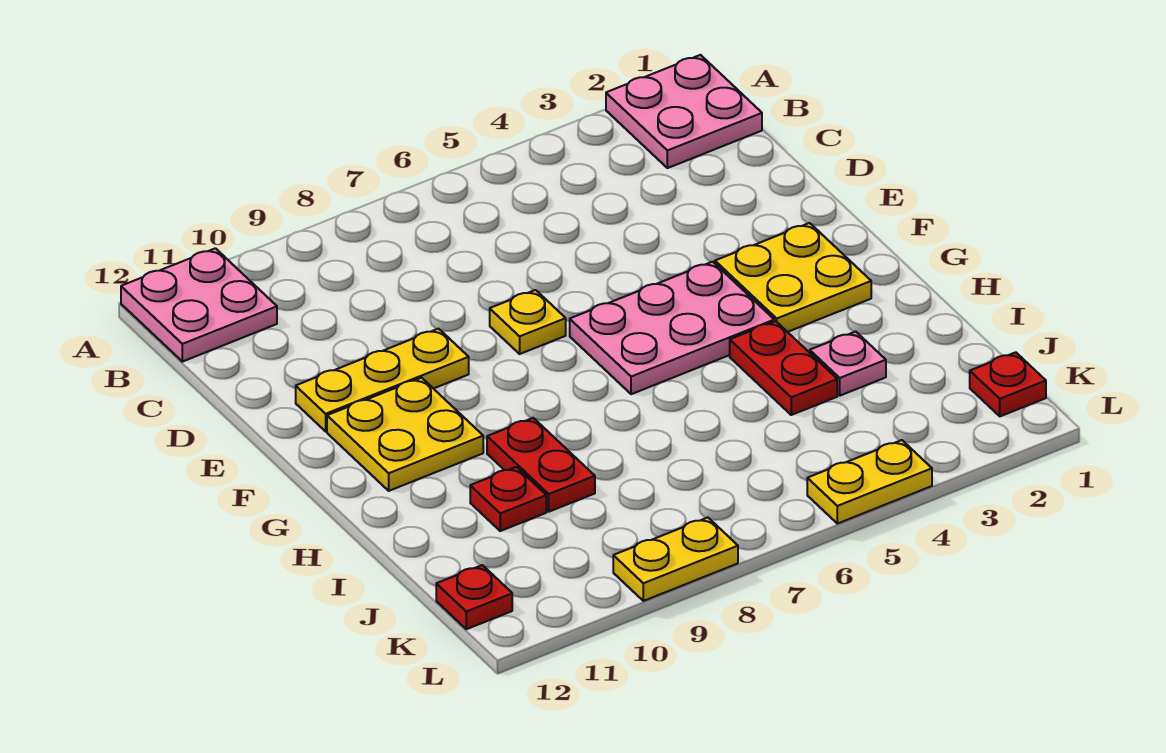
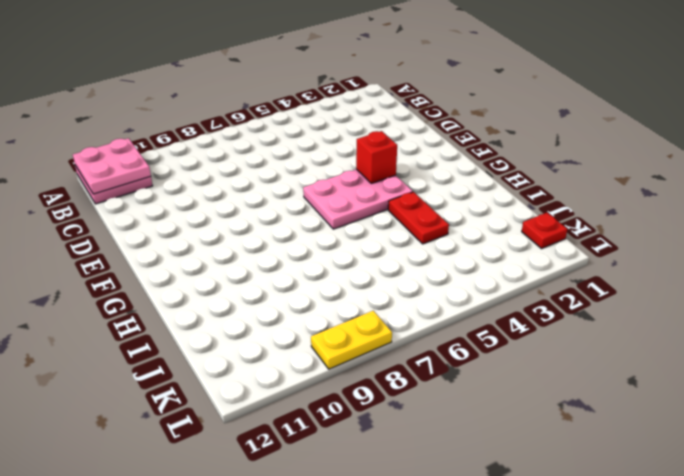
pink 2x2 plate [73,138,151,194] -> pink 2x2 plate moved to [606,55,762,168]
red 1x1 brick [356,131,397,183] -> none
none -> yellow 1x1 plate [490,290,566,354]
none -> yellow 1x3 plate [296,329,469,431]
none -> yellow 2x2 plate [715,223,871,332]

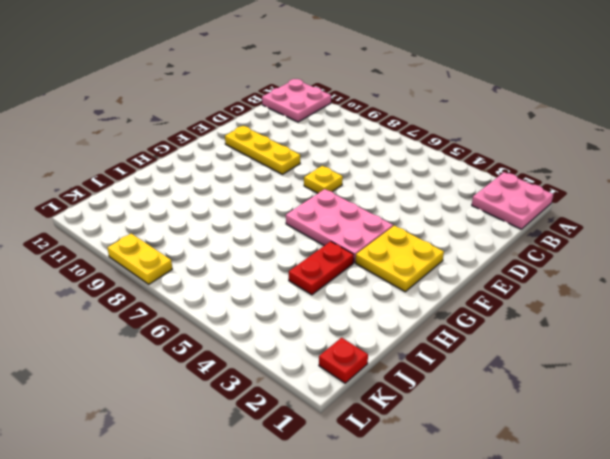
none -> yellow 2x2 plate [327,378,483,491]
none -> red 1x2 plate [487,418,595,512]
none -> pink 1x1 plate [809,332,886,396]

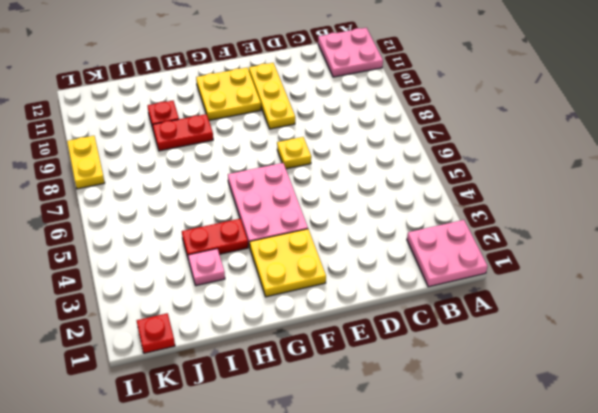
none -> red 1x1 plate [436,565,512,629]
none -> yellow 1x2 plate [807,440,932,524]

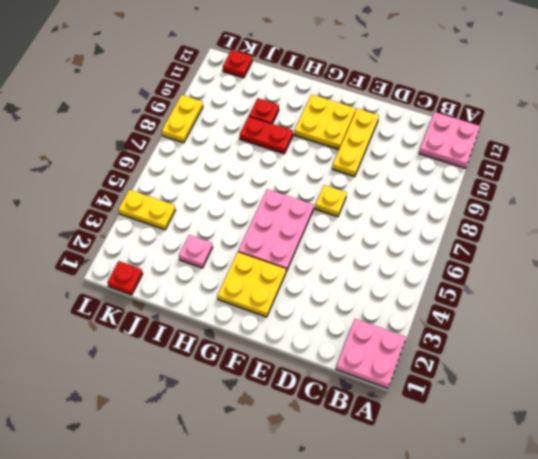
yellow 1x2 plate [119,190,176,230] -> yellow 1x2 plate turned to [807,440,932,524]
none -> red 1x2 plate [730,321,837,415]

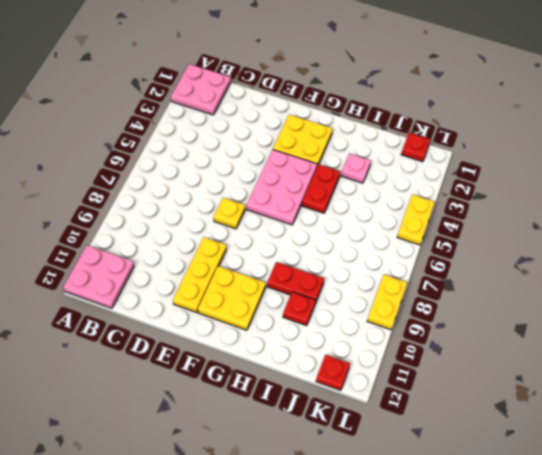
red 1x2 plate [302,164,340,213] -> red 1x2 plate turned to [730,321,837,415]

